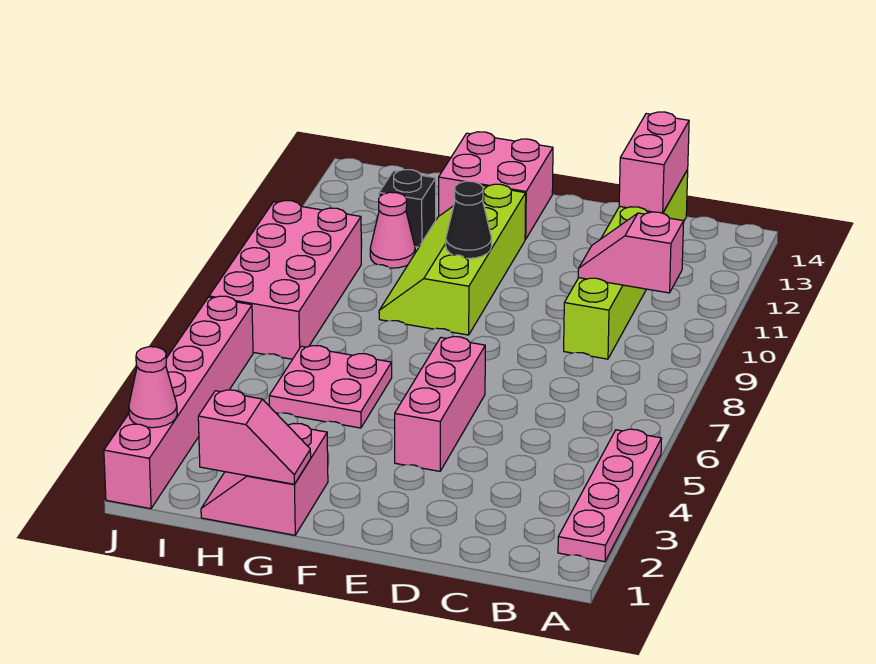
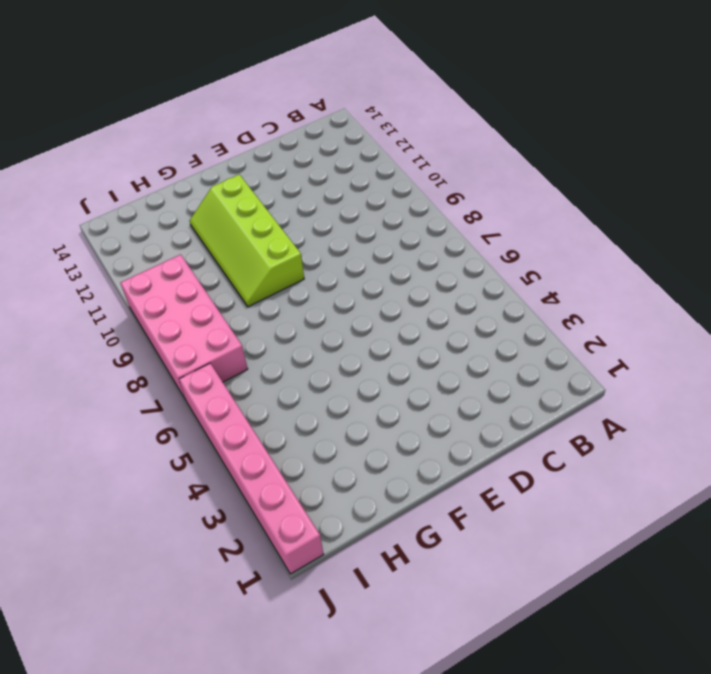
none -> pink 1x4 plate [558,429,662,562]
none -> lime 1x6 brick [564,169,688,359]
none -> pink 1x3 brick [395,337,485,471]

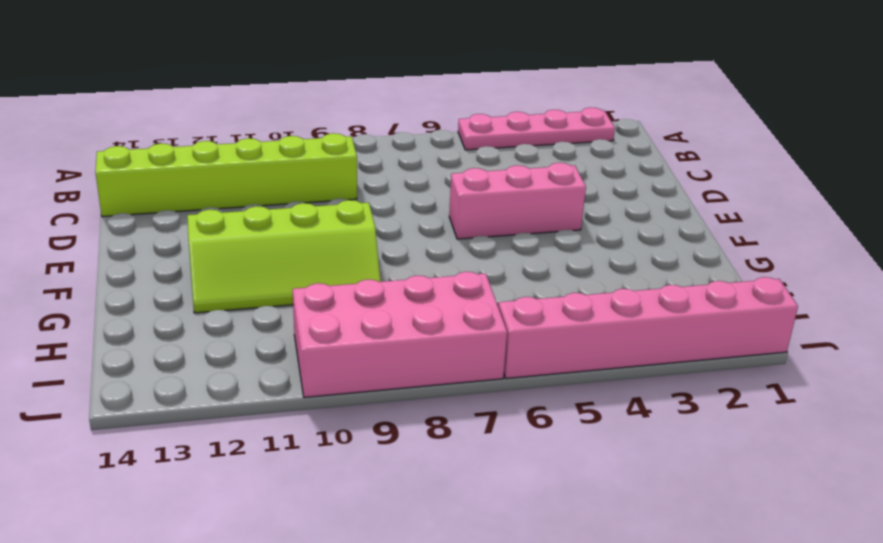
none -> pink 2x2 brick [439,132,553,239]
none -> pink 2x2 slope [201,423,328,535]
none -> pink 2x2 plate [269,346,392,428]

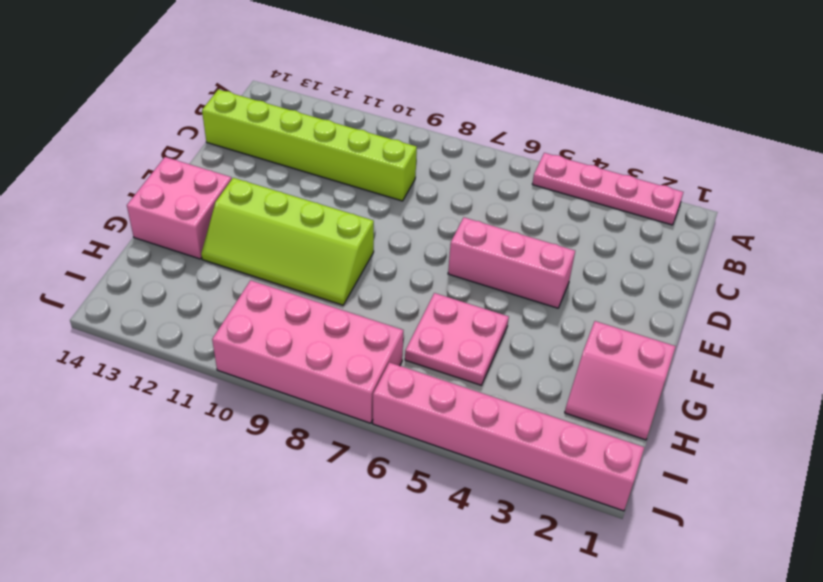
none -> pink 1x1 cone [370,192,415,268]
none -> black 1x1 brick [379,170,436,247]
none -> pink 1x2 slope [578,212,684,293]

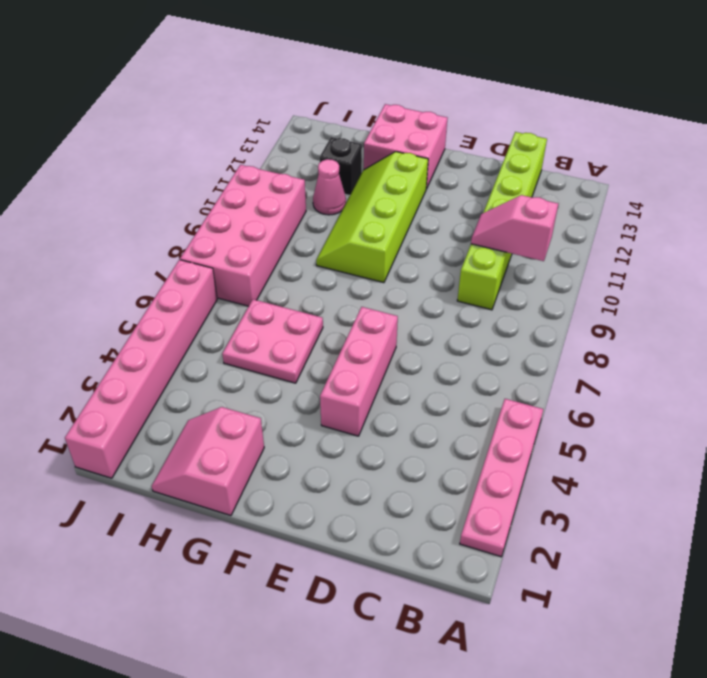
none -> pink 1x2 brick [619,112,689,213]
none -> black 1x1 cone [446,181,492,258]
none -> pink 1x2 slope [198,390,311,484]

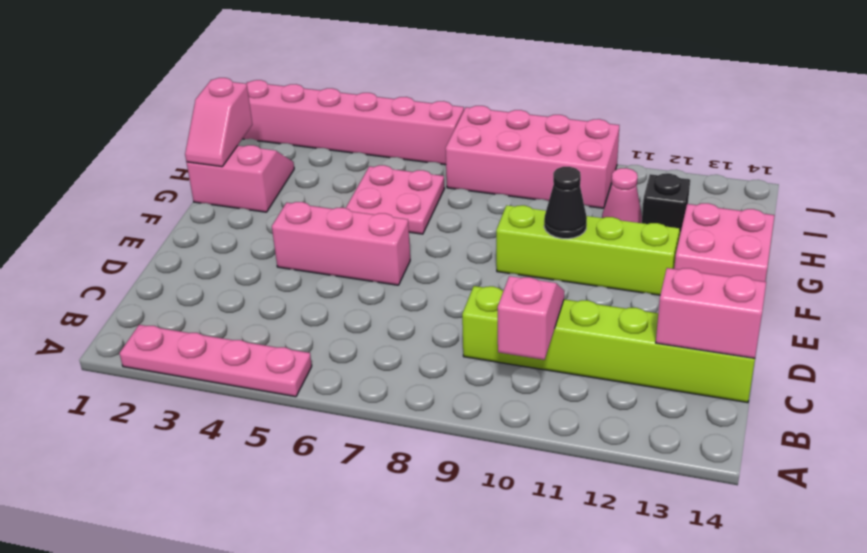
none -> pink 1x1 cone [129,347,177,428]

